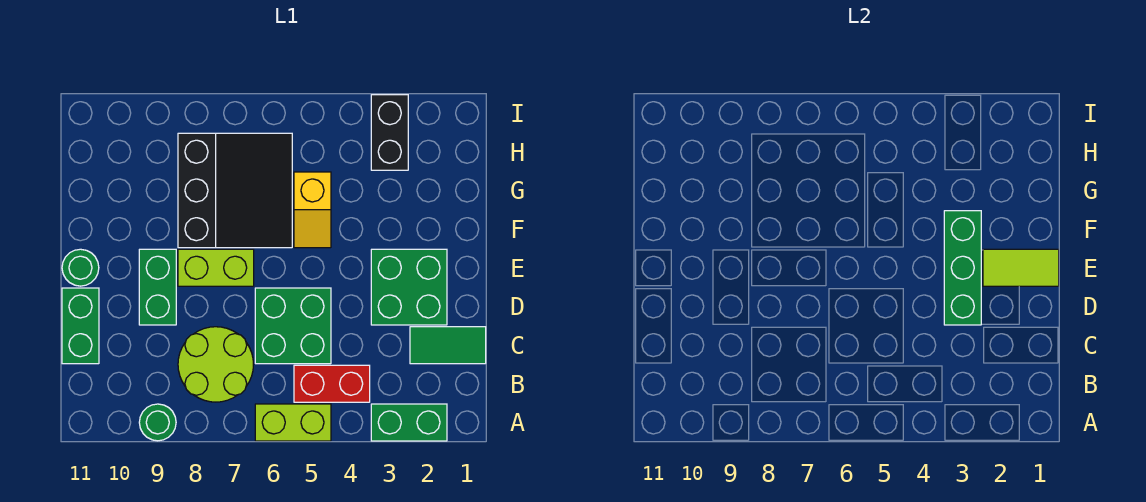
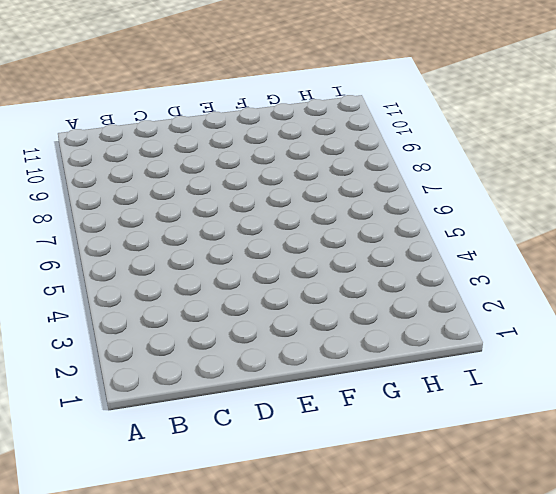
none -> green 1x2 brick [371,404,447,441]
none -> lime 1x2 brick [255,404,331,441]
none -> green 1x1 round brick [139,404,176,441]

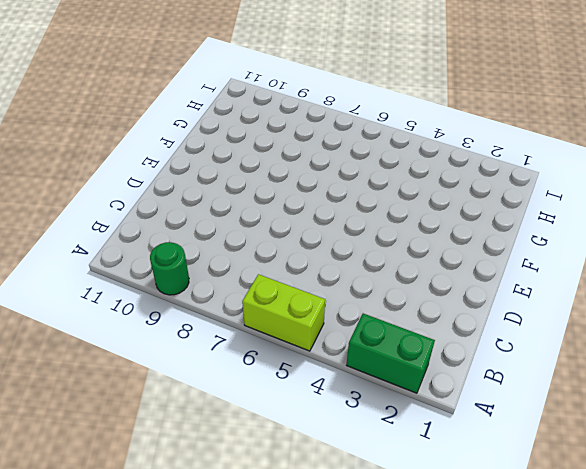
none -> red 1x2 brick [294,365,370,402]
none -> lime 2x2 round brick [178,327,254,402]
none -> green 1x2 tile [410,327,486,364]

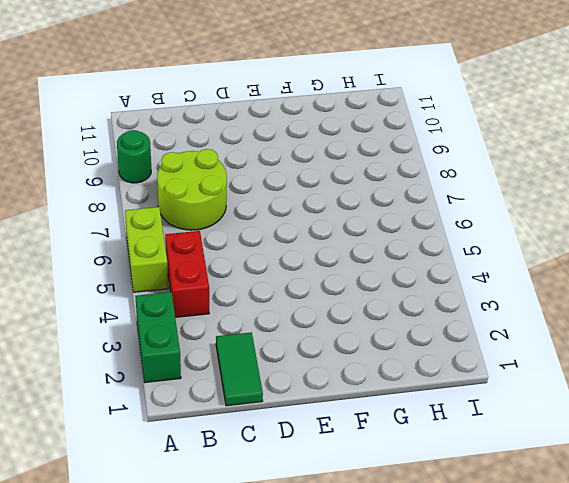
none -> green 2x2 brick [255,288,331,364]
none -> green 1x2 brick [62,288,99,364]
none -> green 2x2 brick [371,249,447,325]

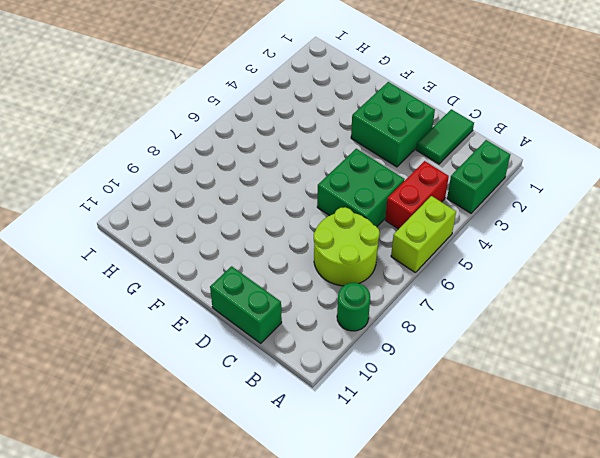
none -> green 1x2 brick [139,249,176,325]
none -> lime 1x2 brick [178,249,254,286]
none -> green 1x1 round brick [62,249,99,286]

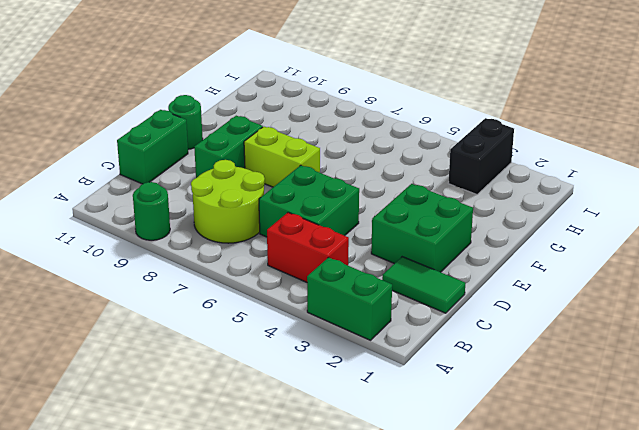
none -> lime 1x2 brick [255,404,331,441]
none -> yellow 1x2 slope [294,172,331,248]
none -> black 3x3 slope [178,133,292,248]

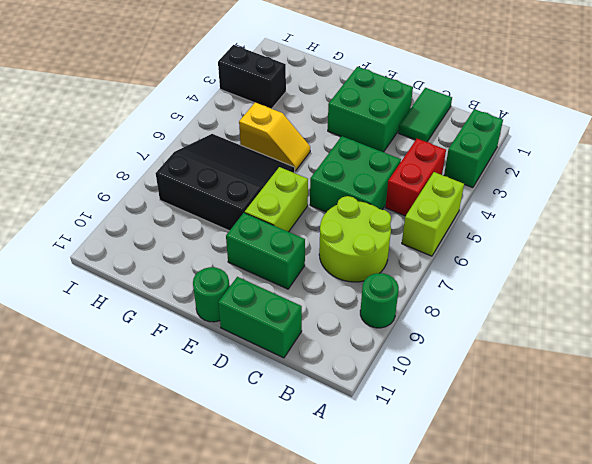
none -> green 1x3 brick [944,211,981,325]
none -> lime 1x2 tile [983,249,1059,286]

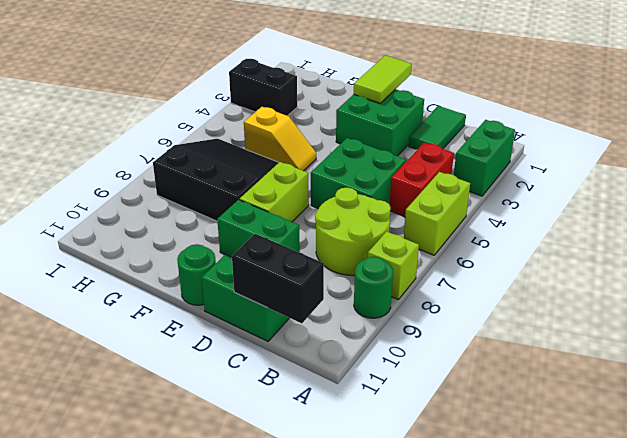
lime 1x1 brick [368,232,419,300] -> none
black 1x2 brick [232,234,324,323] -> none
none -> green 1x3 brick [944,211,981,325]

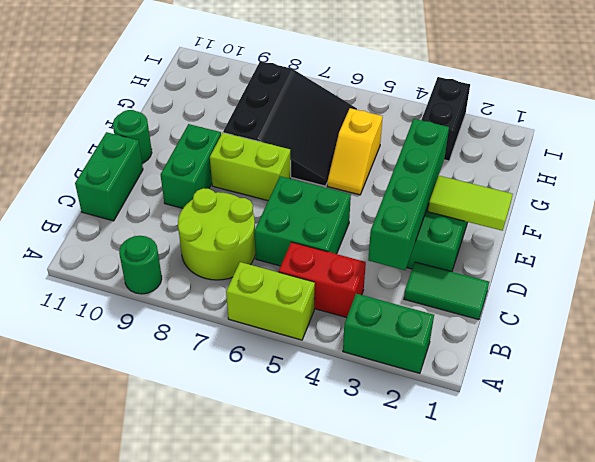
green 1x4 brick [368,119,449,270] -> green 1x3 brick [944,211,981,325]

